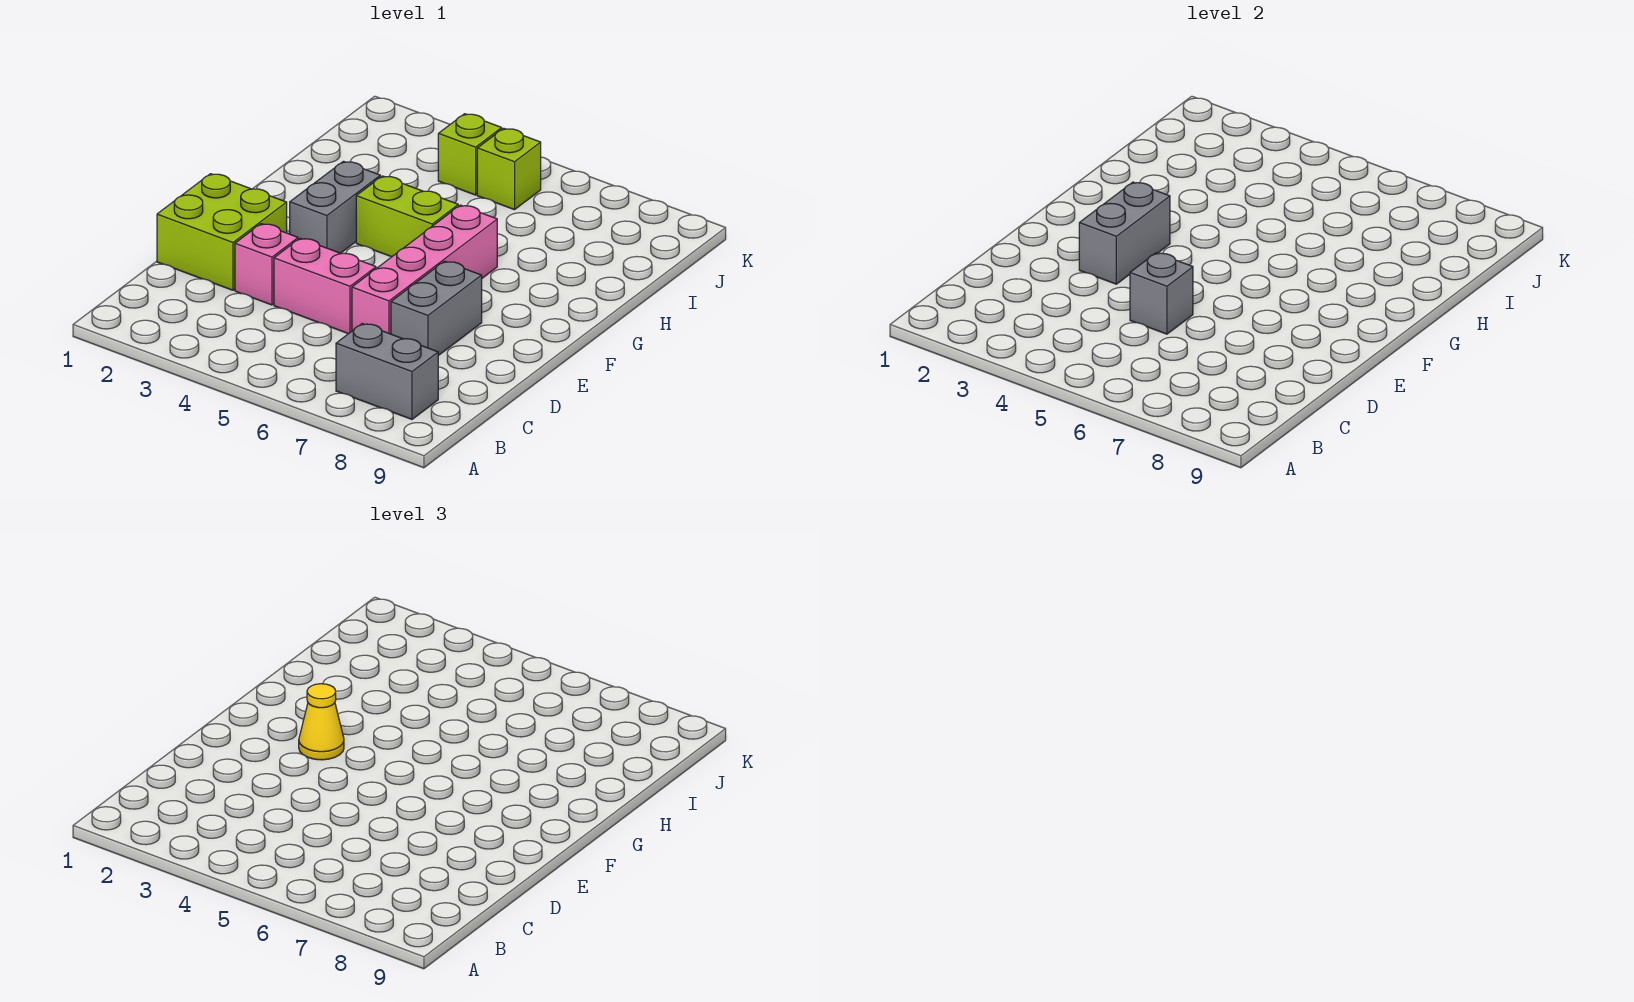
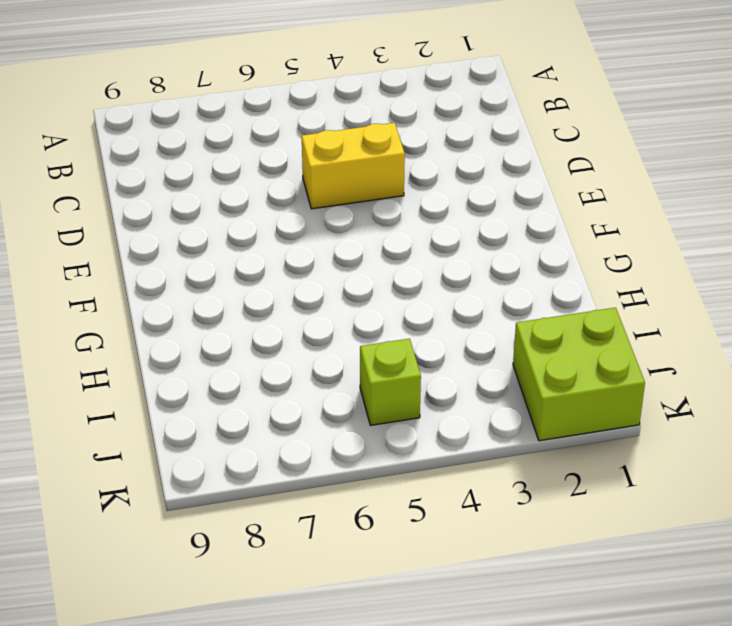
yellow 1x2 brick [302,123,405,209] -> pink 1x2 brick [274,238,376,334]
lime 2x2 brick [513,308,645,441] -> lime 2x2 brick moved to [157,174,287,290]
none -> grey 1x2 brick [336,324,438,419]
none -> pink 1x1 brick [235,224,298,305]
none -> pink 1x4 brick [352,205,497,334]

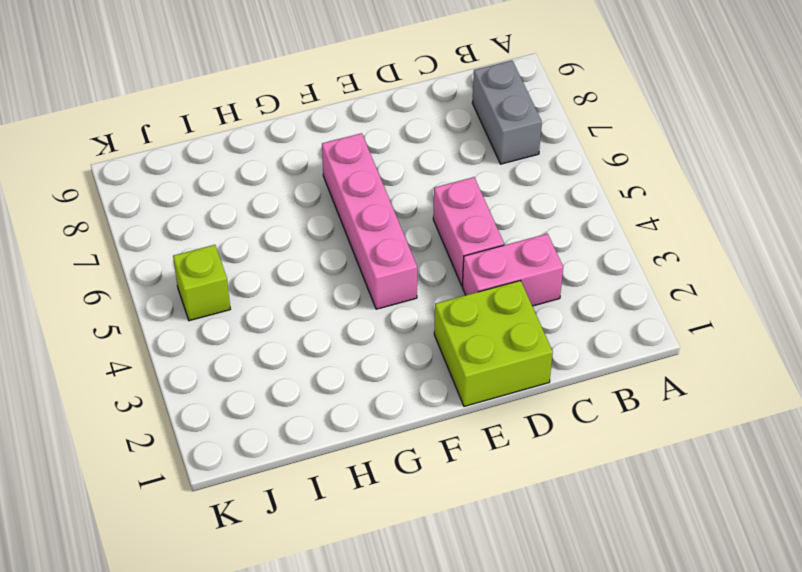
pink 1x2 brick [462,234,563,306] -> pink 1x1 brick [235,224,298,305]
pink 1x4 brick [322,133,417,309] -> pink 1x4 brick turned to [352,205,497,334]
none -> grey 1x2 brick [391,261,482,356]
none -> grey 1x2 brick [290,161,380,253]
none -> lime 1x2 brick [356,176,458,257]

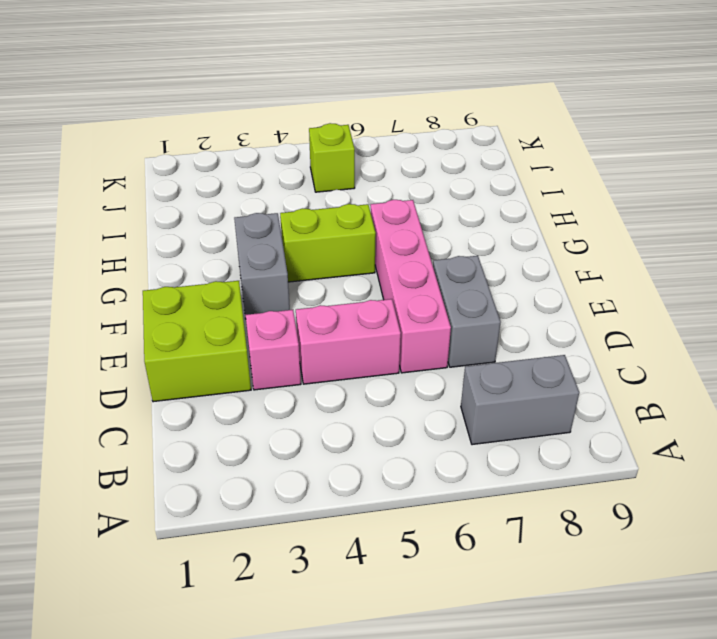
none -> lime 1x1 brick [438,114,502,195]
none -> grey 1x1 brick [1130,253,1193,334]
none -> grey 1x2 brick [1079,182,1170,284]

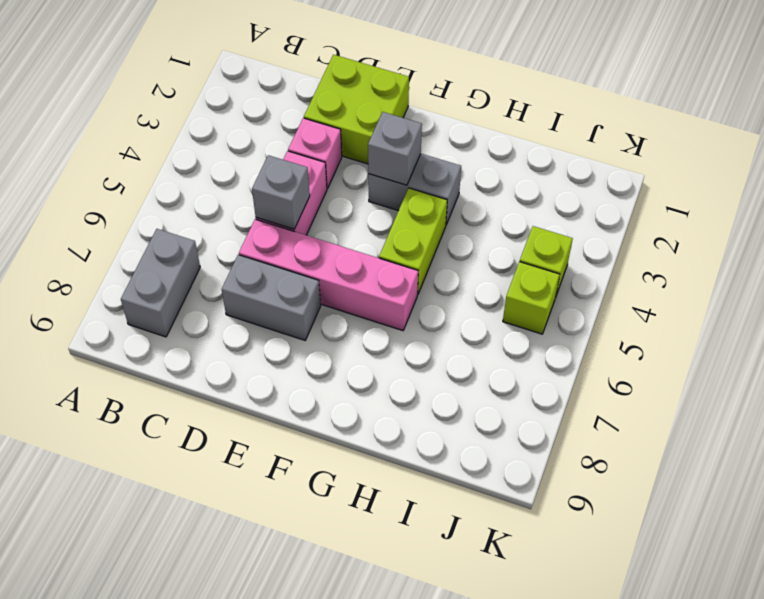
grey 1x1 brick [368,112,422,185] -> grey 1x2 brick [1079,182,1170,284]
none -> yellow 1x1 cone [299,684,344,760]

